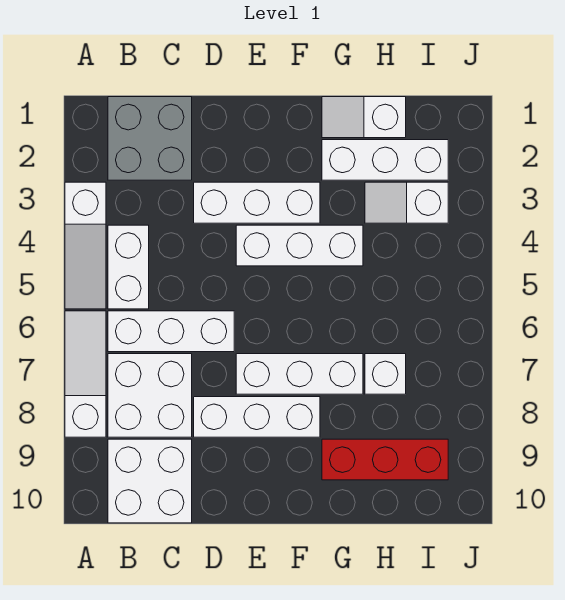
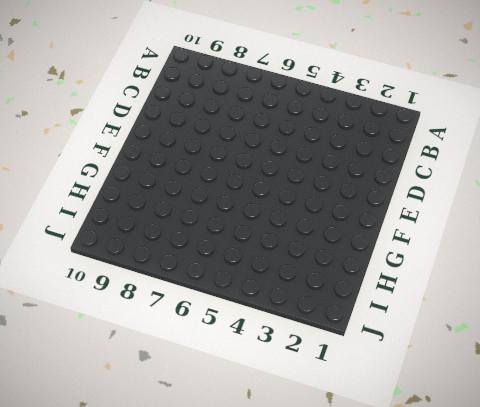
none -> white 1x3 slope [65,182,106,309]
none -> white 1x3 slope [65,311,106,437]
none -> grey 2x2 brick [108,97,192,180]

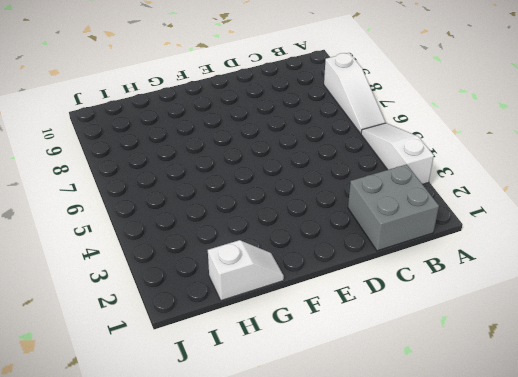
none -> white 1x2 brick [108,225,149,309]
none -> white 1x3 brick [108,311,234,352]
none -> white 2x2 brick [108,354,192,437]

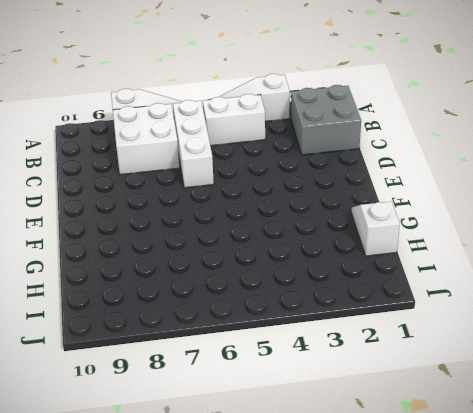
none -> white 2x2 brick [108,439,192,523]
none -> white 1x3 brick [194,182,320,223]
none -> white 1x3 brick [194,397,320,437]

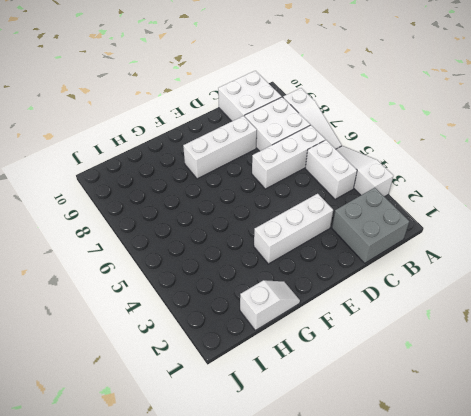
none -> white 1x3 brick [236,225,363,266]
none -> white 1x3 brick [236,354,363,394]
none -> white 1x3 brick [322,140,448,180]

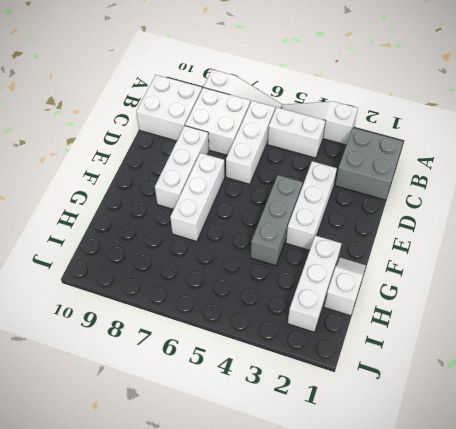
grey 1x3 brick [251,175,303,266] -> white 1x3 brick [236,225,363,266]
none -> red 1x3 brick [322,439,448,480]
none -> white 1x2 slope [365,182,448,223]
none -> white 1x1 brick [365,354,406,394]

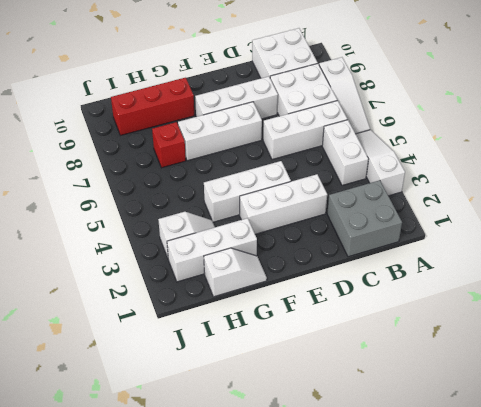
red 1x1 brick [152,122,186,168] -> white 1x1 brick [365,354,406,394]

